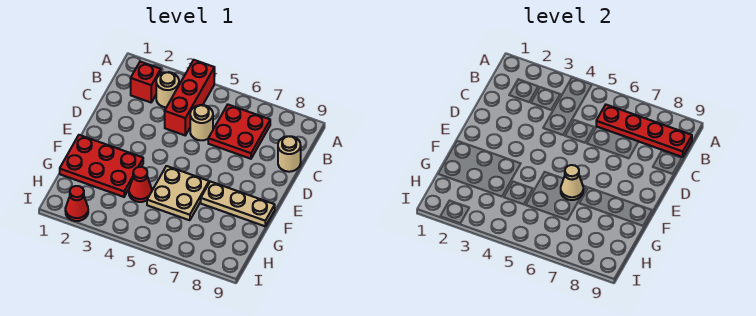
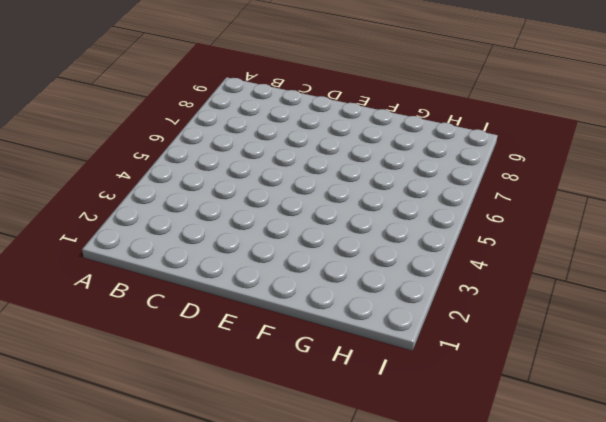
none -> red 1x3 brick [165,60,214,135]
none -> red 1x1 brick [131,62,161,102]
none -> tan 1x1 round brick [156,72,179,107]

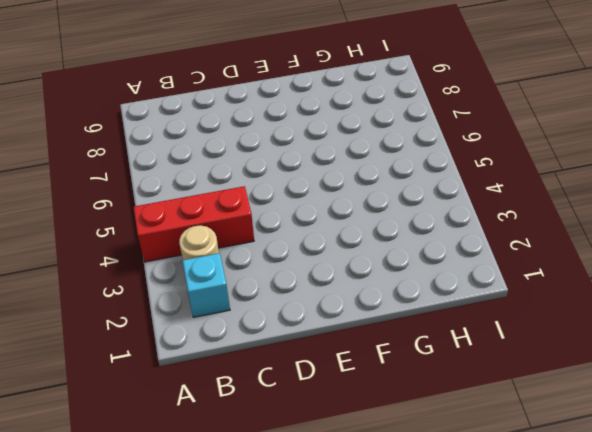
cyan 1x1 brick [182,253,230,317] -> red 1x1 brick [131,62,161,102]
none -> red 2x2 plate [208,105,270,159]
none -> tan 1x1 round brick [190,105,213,140]
none -> tan 1x1 round brick [278,136,301,172]

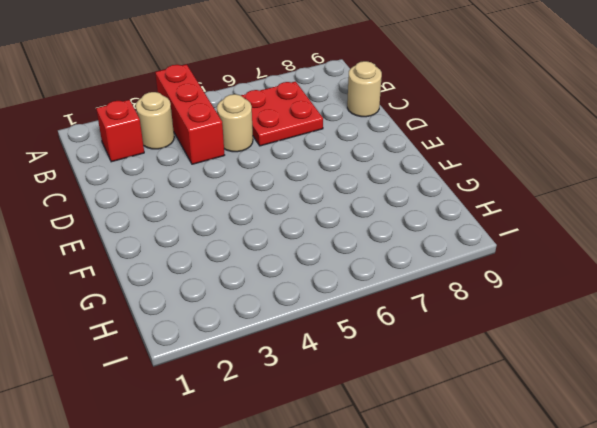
none -> red 2x3 plate [60,135,143,197]
none -> tan 2x2 plate [147,166,209,220]
none -> tan 1x3 plate [201,181,275,226]

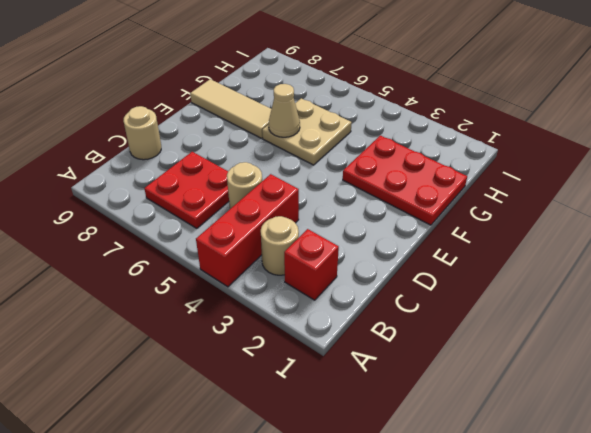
tan 1x3 tile [190,79,271,138] -> tan 1x3 plate [201,181,275,226]
none -> red 1x1 cone [129,167,152,202]
none -> red 1x1 cone [65,186,88,221]
none -> red 1x4 plate [596,105,692,157]

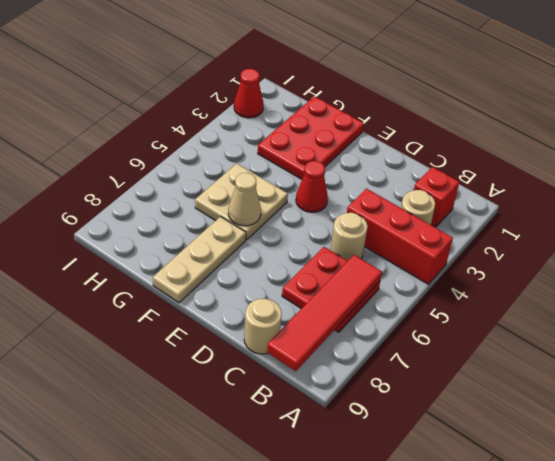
red 1x4 tile [267,255,382,371] -> red 1x4 plate [596,105,692,157]
red 1x1 cone [296,161,328,212] -> red 1x1 cone moved to [129,167,152,202]

